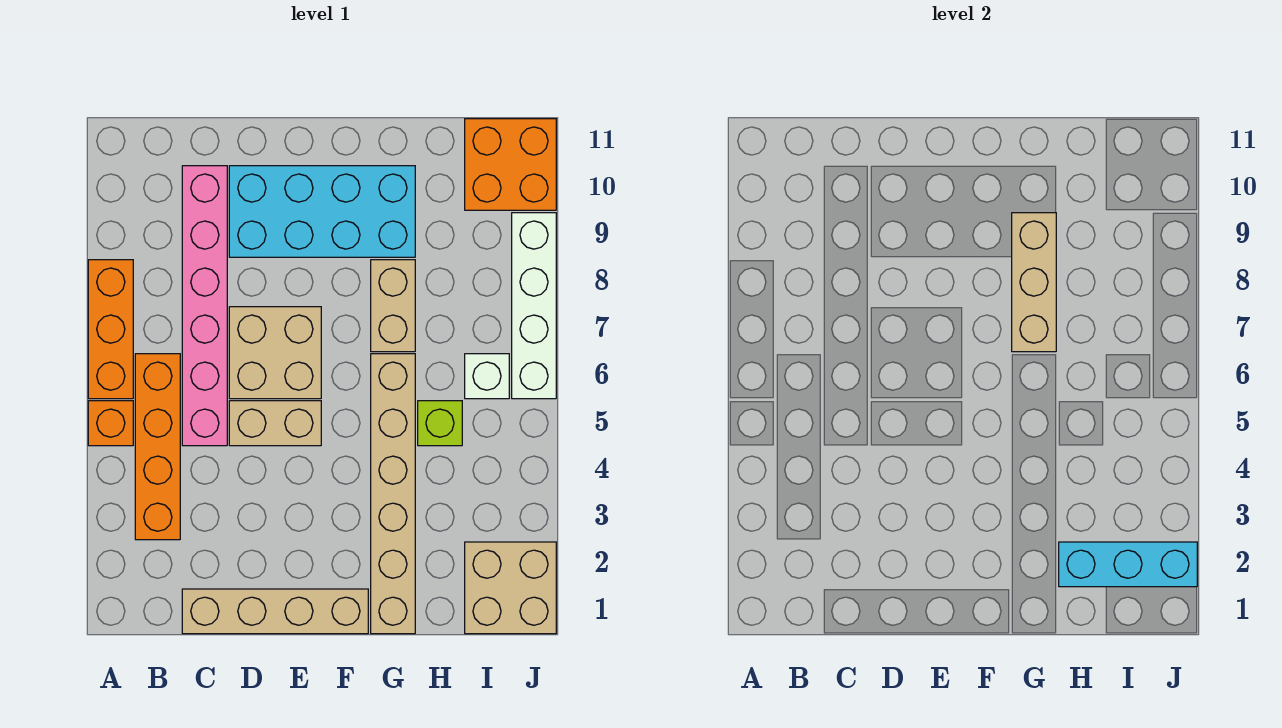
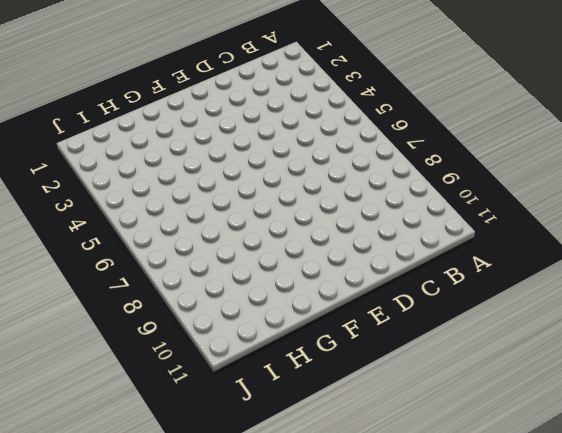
none -> orange 1x1 brick [88,401,133,446]
none -> orange 1x3 brick [88,260,133,399]
none -> orange 1x4 brick [135,354,180,540]

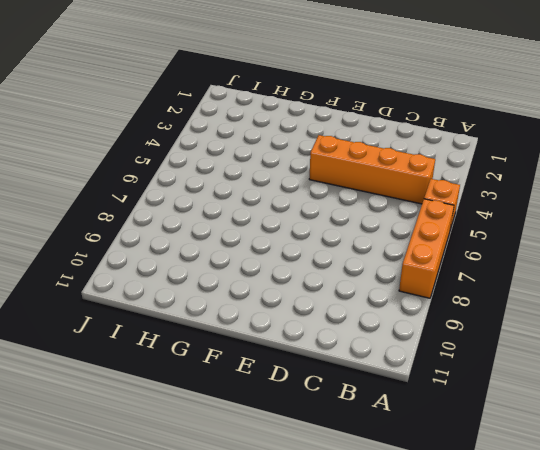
orange 1x4 brick [309,135,435,204] -> orange 1x4 brick turned to [135,354,180,540]
none -> tan 1x4 brick [182,589,368,634]
none -> pink 1x6 brick [182,166,227,446]
none -> tan 1x2 brick [229,401,321,446]

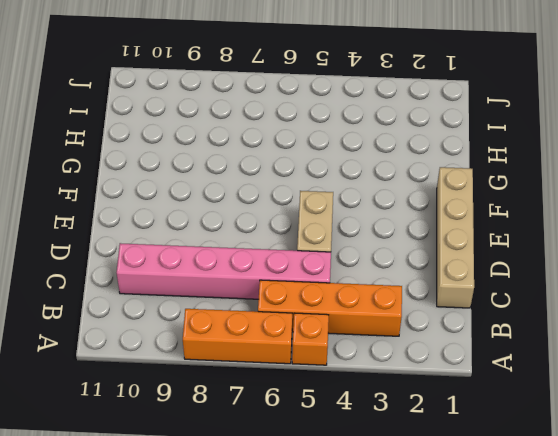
none -> tan 2x2 brick [229,307,321,399]
none -> cyan 2x4 brick [229,166,415,257]
none -> tan 1x6 brick [371,354,415,634]

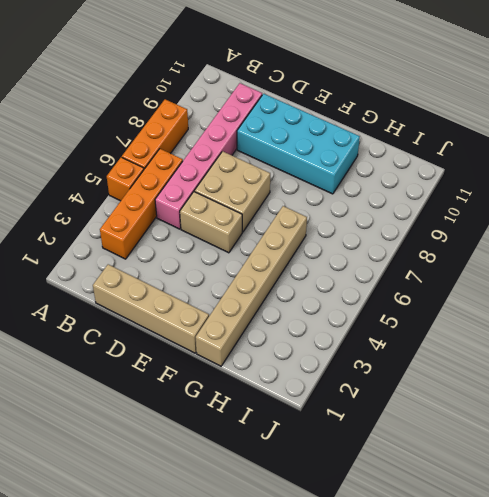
none -> tan 1x2 brick [371,260,415,352]
none -> lime 1x1 brick [418,401,462,446]
none -> tan 2x2 brick [465,542,556,634]

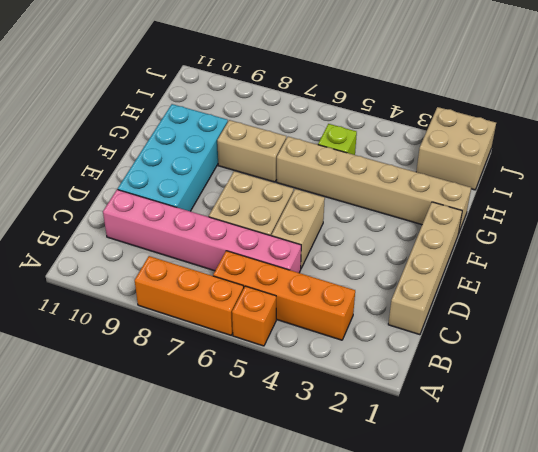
none -> white 1x1 brick [465,354,509,399]
none -> orange 2x2 brick [465,119,556,210]
none -> white 1x4 brick [512,213,556,399]

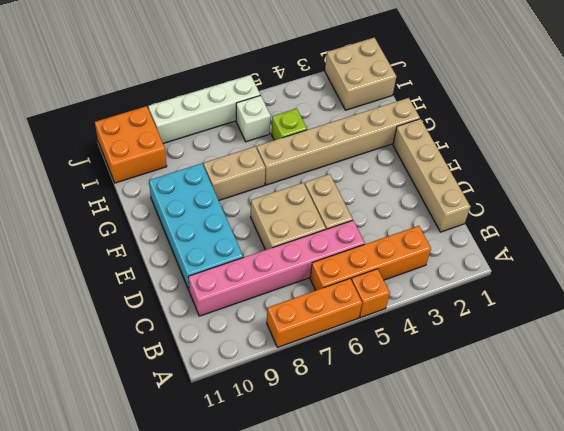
none -> tan 1x3 brick [1012,213,1056,352]
none -> cyan 1x3 brick [1059,542,1197,587]

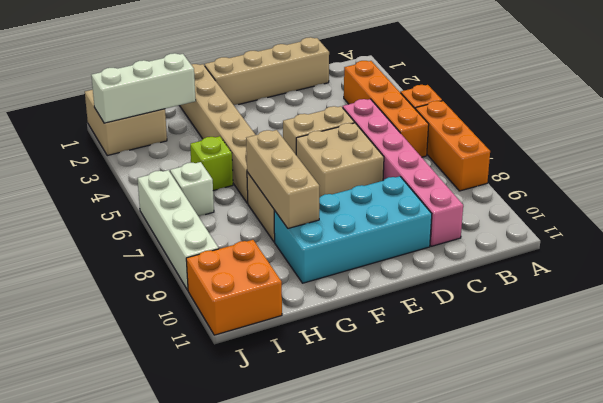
white 1x3 brick [91,53,196,123] -> cyan 1x3 brick [1059,542,1197,587]

